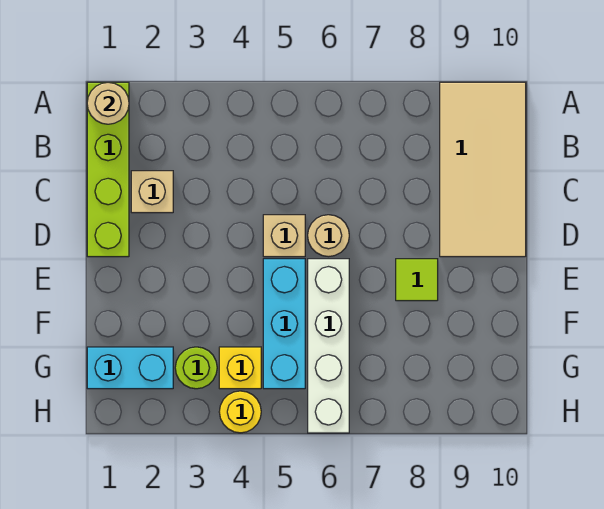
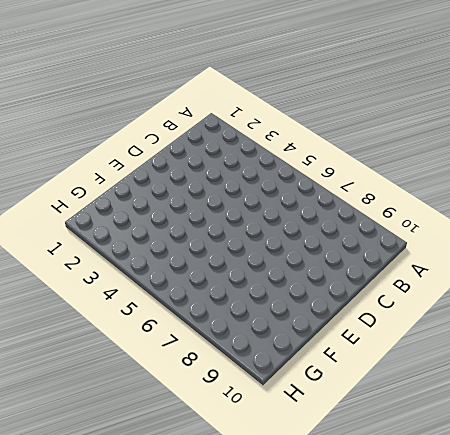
none -> lime 1x4 brick [87,82,129,257]
none -> tan 2x4 tile [440,82,526,257]
none -> tan 1x1 brick [131,171,173,213]

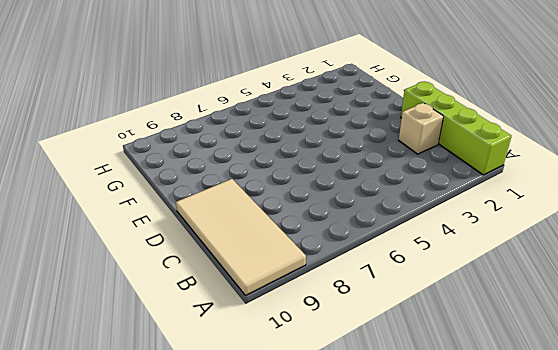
none -> tan 1x1 brick [263,215,305,257]
none -> tan 1x1 round brick [308,215,349,257]
none -> cyan 1x3 brick [263,259,305,389]

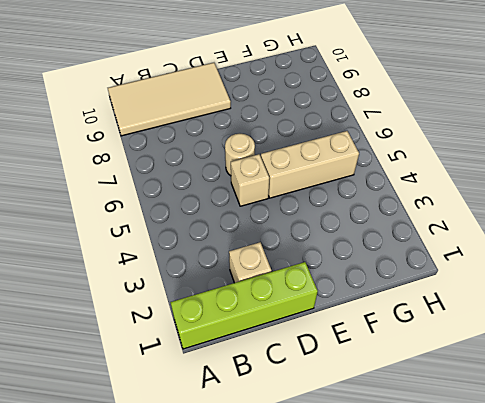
tan 1x3 brick [261,131,359,198] -> cyan 1x3 brick [263,259,305,389]
none -> white 1x4 brick [308,259,349,433]
none -> lime 1x1 tile [396,259,438,301]
none -> cyan 1x2 brick [87,347,173,389]

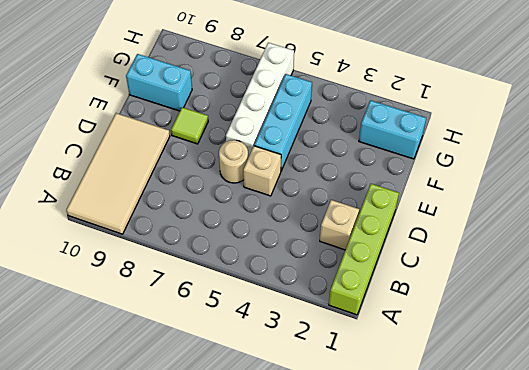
cyan 1x2 brick [126,54,192,111] -> none
none -> lime 1x1 round brick [175,347,217,389]
none -> yellow 1x1 brick [219,347,261,389]
none -> yellow 1x1 round brick [219,391,261,433]

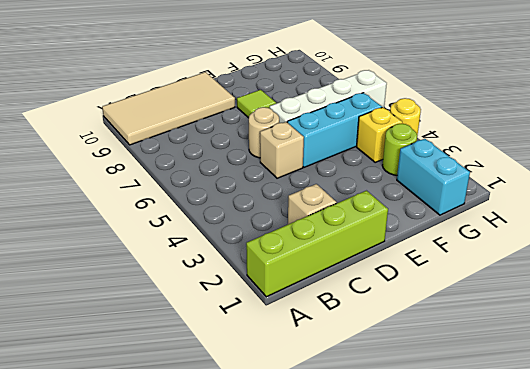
none -> tan 1x1 round brick [87,82,129,124]

